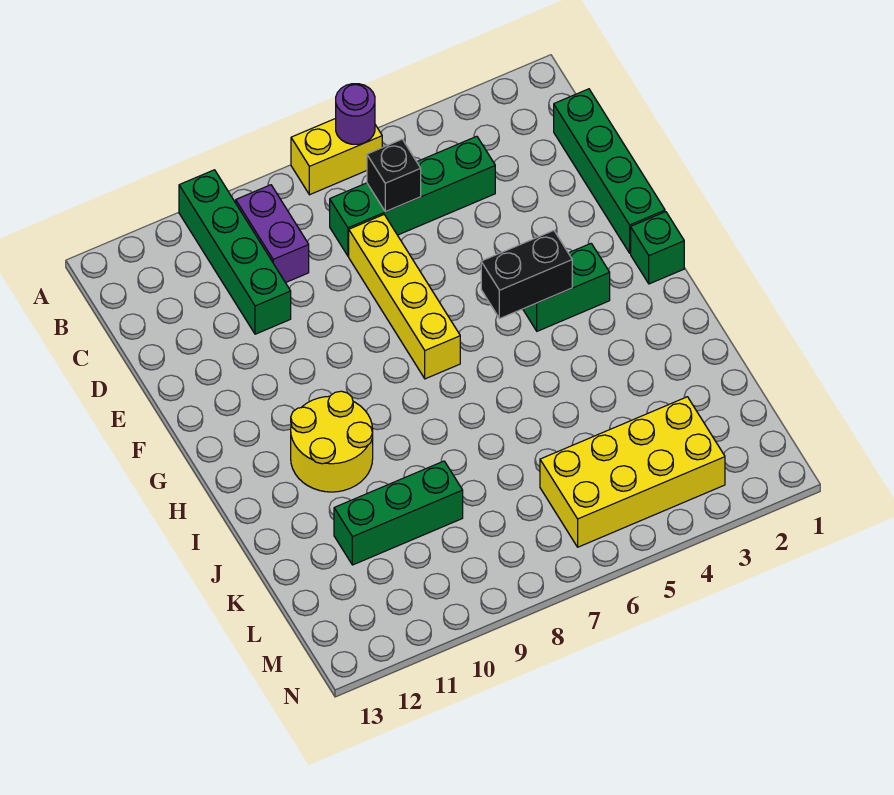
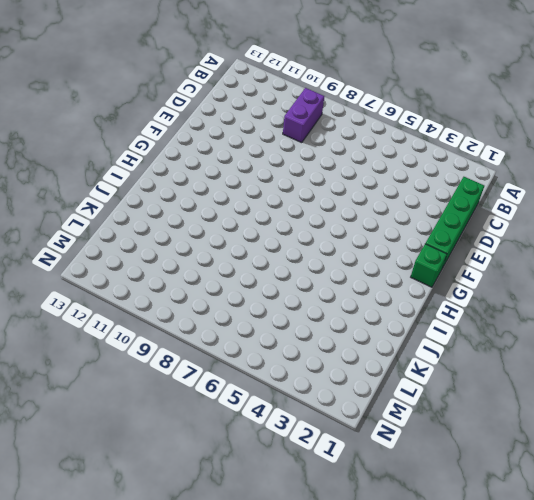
none -> yellow 1x2 brick [291,118,382,195]
none -> green 1x4 brick [179,170,291,334]
none -> green 1x4 brick [330,136,495,256]

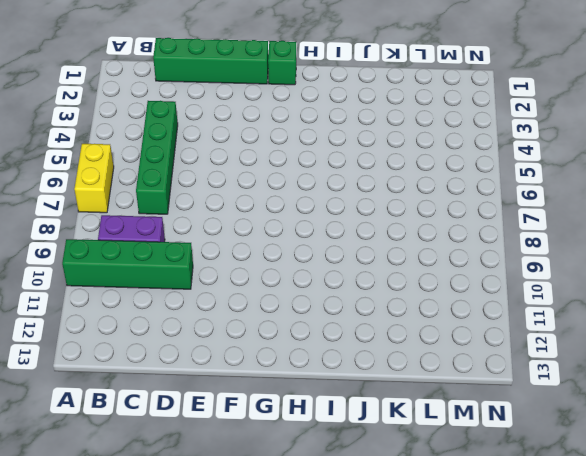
none -> yellow 1x4 brick [349,215,460,379]
none -> green 1x2 brick [523,244,610,331]
none -> yellow 2x2 round brick [291,391,373,492]

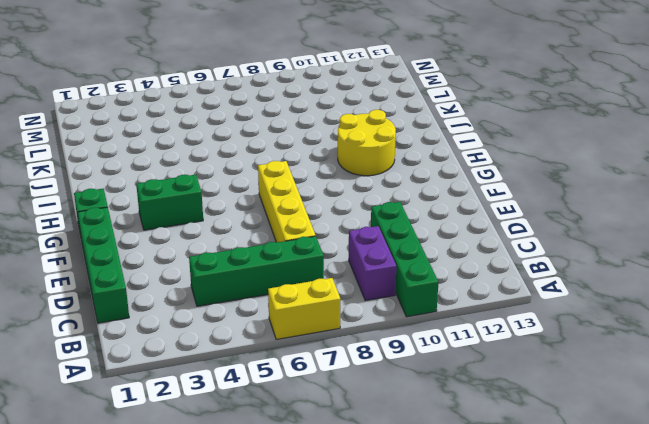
none -> green 1x3 brick [334,461,463,565]
none -> yellow 2x4 brick [540,397,725,547]
none -> purple 1x1 round brick [336,84,375,144]

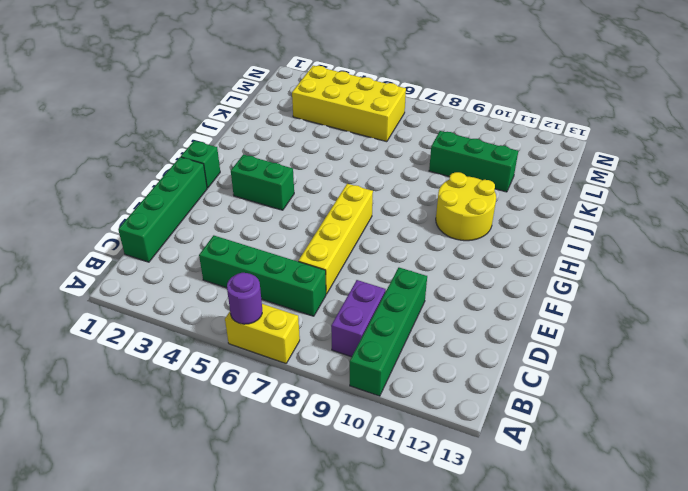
none -> black 1x1 brick [367,139,421,212]
none -> black 1x2 brick [481,231,572,319]

